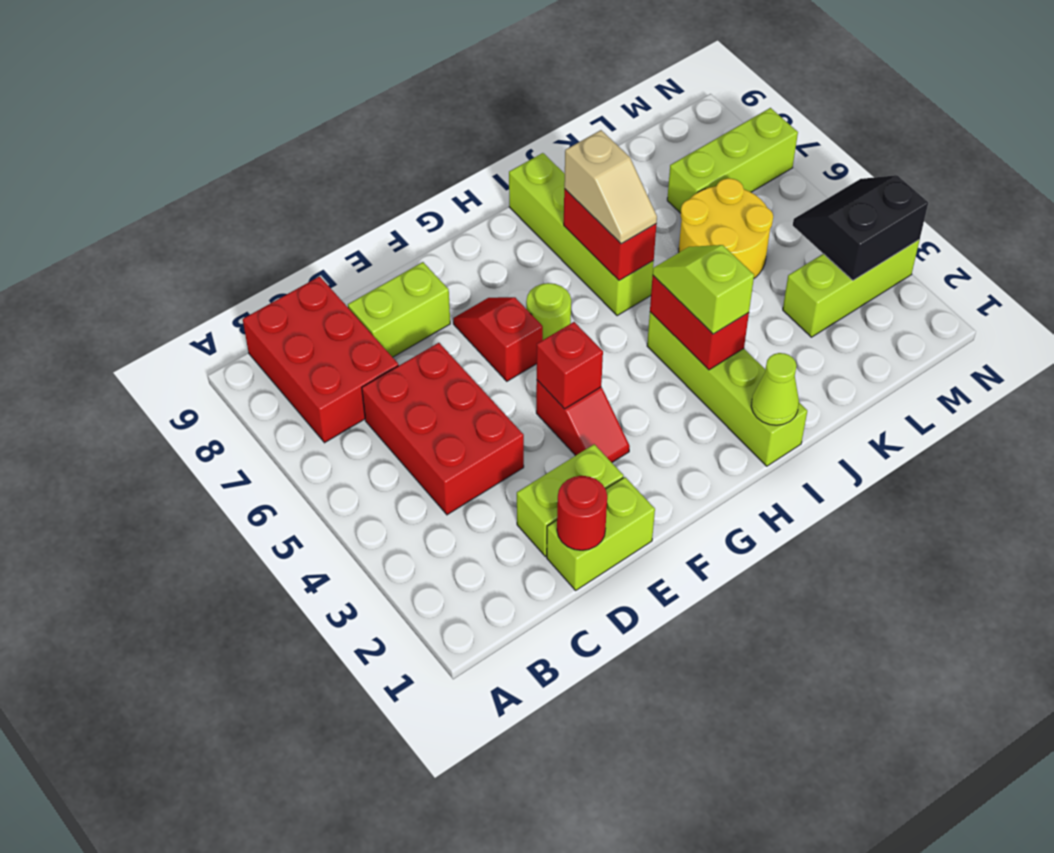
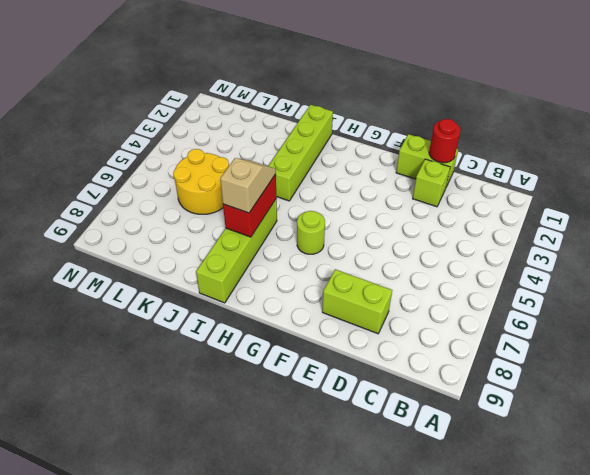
lime 1x1 brick [413,159,450,207] -> lime 1x2 brick [517,444,623,556]
none -> red 2x3 brick [243,276,399,443]
none -> red 2x3 brick [362,343,524,515]
none -> red 1x2 slope [536,380,630,462]

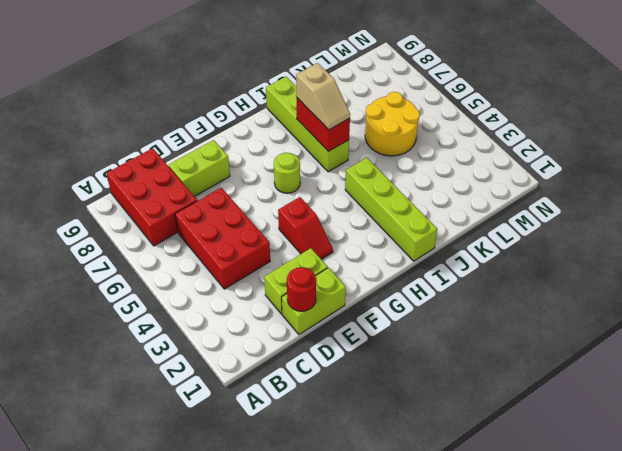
none -> red 1x2 slope [453,297,543,381]
none -> lime 1x3 brick [783,240,920,337]
none -> lime 1x3 brick [667,108,798,213]

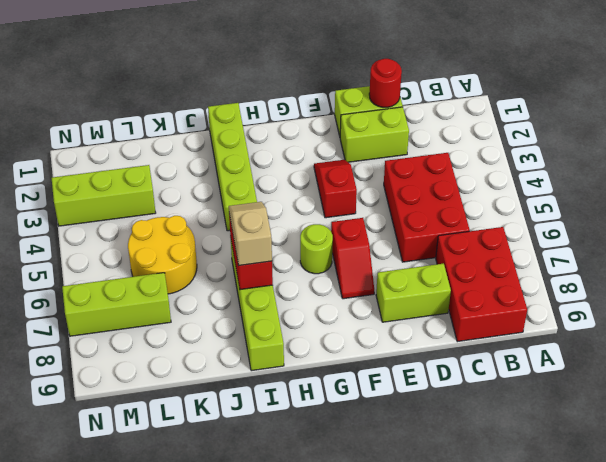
none -> red 1x1 brick [537,322,603,409]
none -> lime 1x1 cone [751,353,799,425]
none -> red 1x2 brick [650,276,749,370]

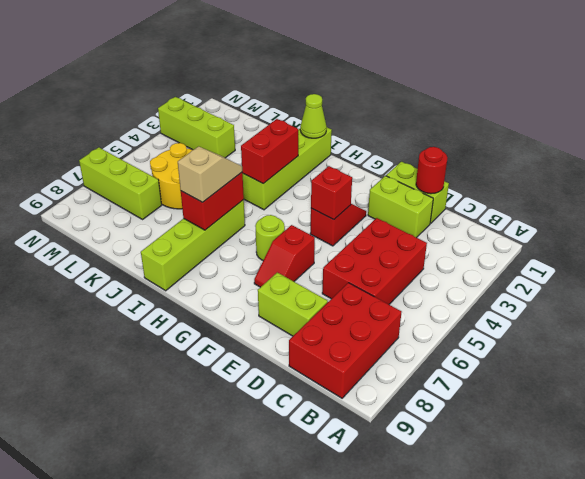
none -> black 2x2 slope [793,175,928,280]
none -> lime 1x2 slope [653,245,754,334]

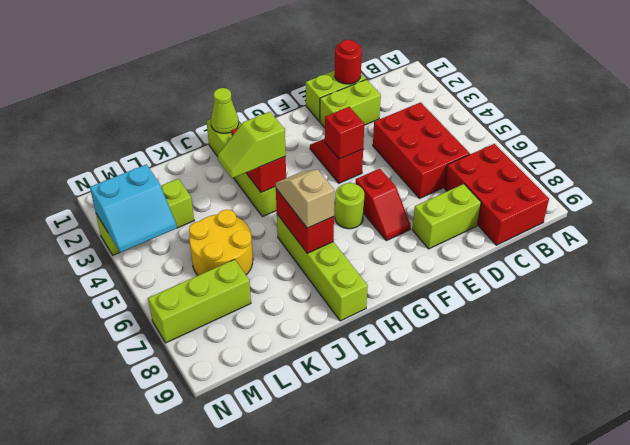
lime 1x2 slope [218,112,286,178] -> lime 1x2 slope turned to [653,245,754,334]
cyan 2x2 slope [90,164,177,252] -> black 2x2 slope [793,175,928,280]

